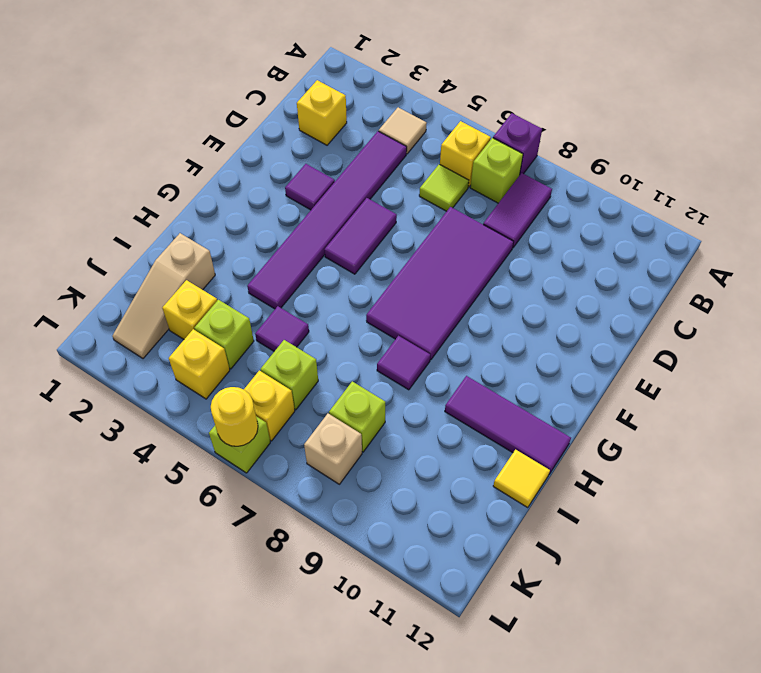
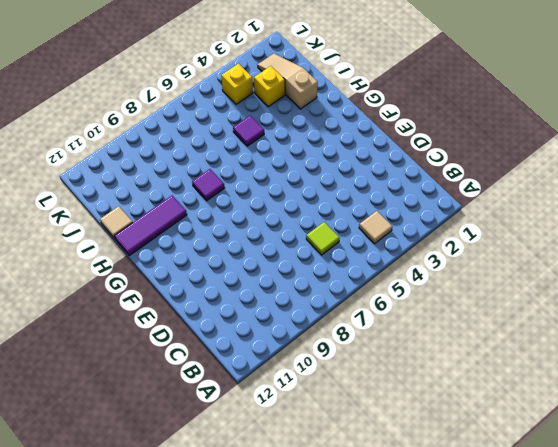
tan 1x1 tile [100,206,133,239] -> yellow 1x1 tile [493,450,550,508]
none -> purple 1x1 brick [493,113,542,174]
none -> yellow 1x1 brick [440,121,491,187]
none -> lime 1x1 brick [470,138,523,203]

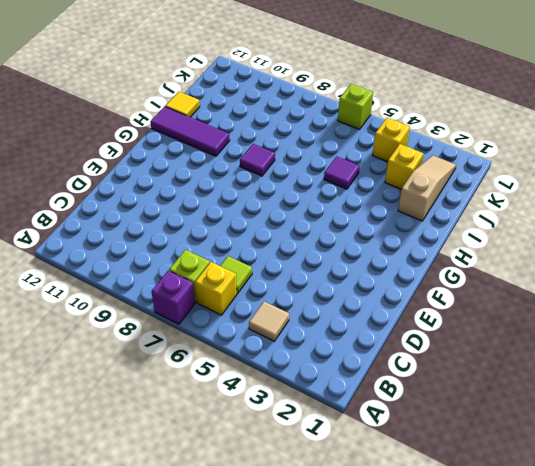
none -> purple 1x2 tile [483,173,552,247]
none -> yellow 1x1 brick [297,80,347,145]
none -> purple 1x6 tile [247,131,407,309]

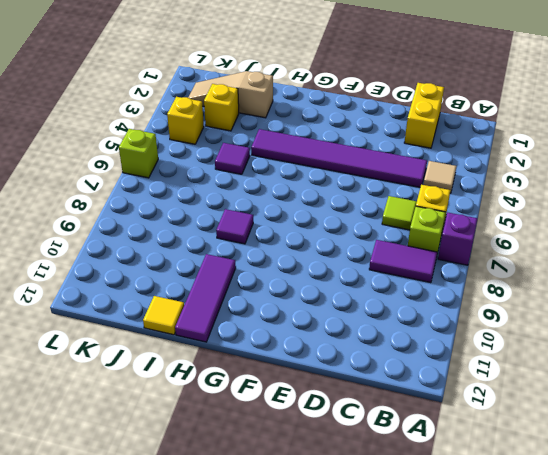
yellow 1x2 brick [404,83,444,148] -> yellow 1x1 brick [297,80,347,145]
none -> purple 2x4 tile [366,207,514,360]
none -> purple 1x1 tile [285,164,335,210]
none -> purple 1x2 tile [325,198,397,274]

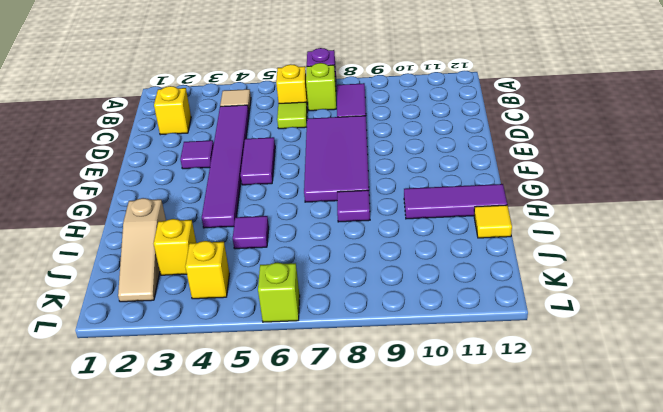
none -> lime 1x1 brick [194,300,254,369]
none -> lime 1x1 brick [261,340,318,410]
none -> lime 1x1 brick [329,381,385,452]

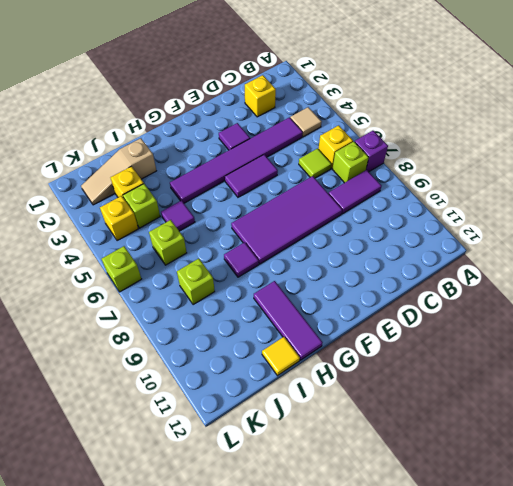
none -> yellow 1x1 brick [244,371,295,441]
none -> tan 1x1 brick [304,414,362,484]
none -> yellow 1x1 round brick [211,387,258,446]

